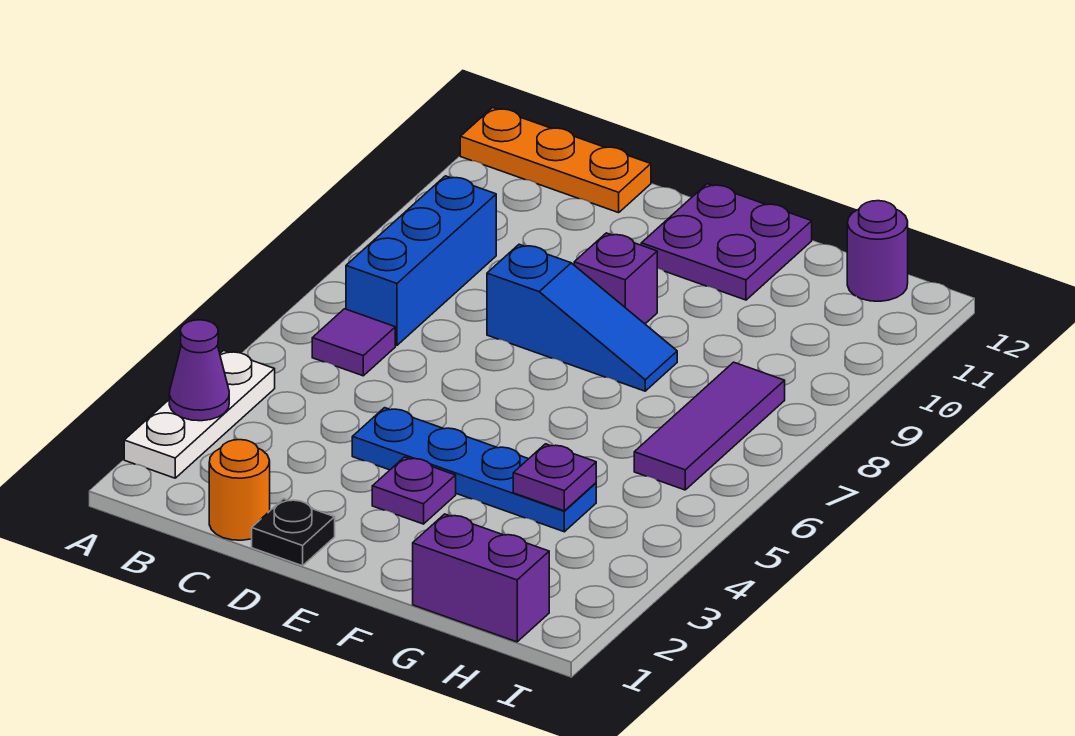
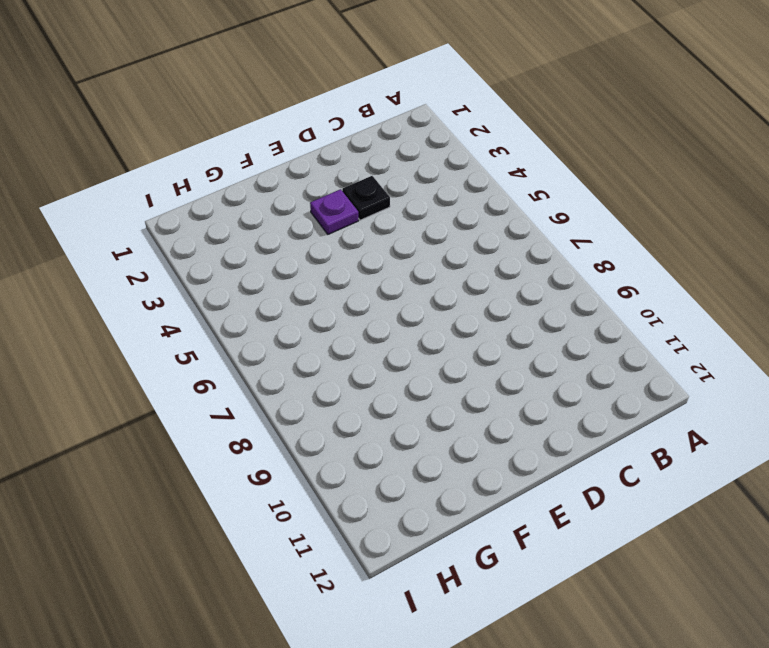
black 1x1 plate [342,176,390,220] -> black 1x1 plate moved to [252,499,335,566]
none -> white 1x3 plate [124,351,275,478]
none -> orange 1x3 plate [460,108,651,213]
none -> purple 1x1 tile [312,309,395,376]

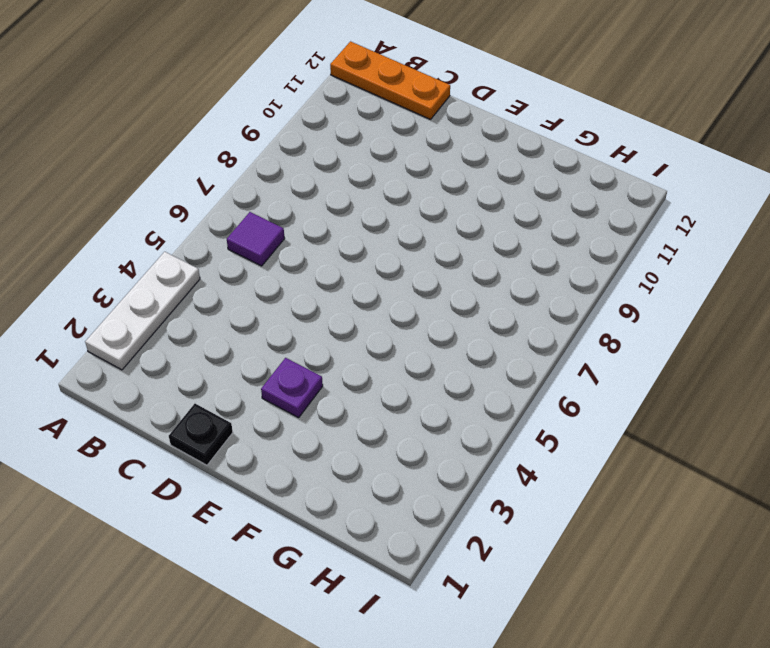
none -> blue 1x3 brick [346,176,496,345]
none -> orange 1x1 round brick [209,440,270,540]
none -> blue 1x4 plate [352,408,596,532]

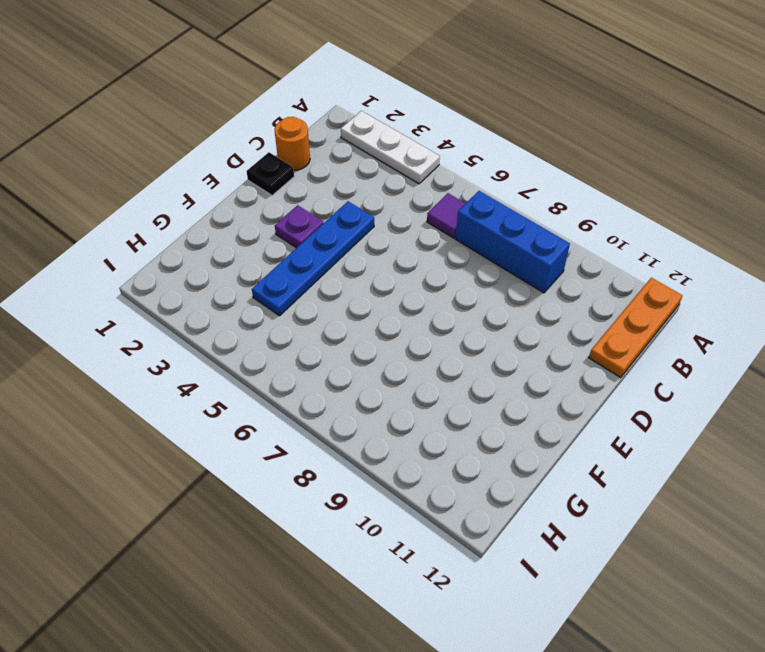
none -> blue 1x3 slope [487,244,677,391]
none -> purple 1x1 brick [574,233,657,324]
none -> purple 2x2 plate [641,184,812,300]

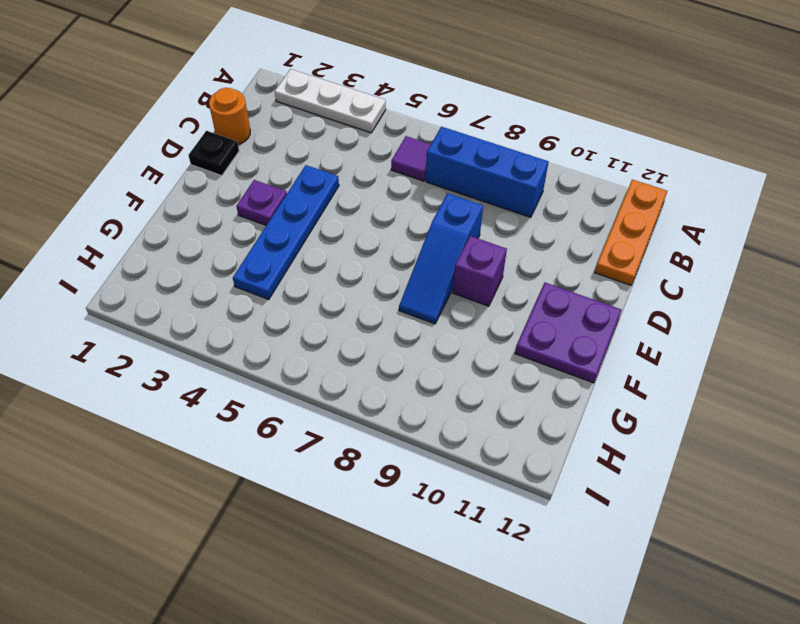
none -> purple 1x2 brick [413,514,549,642]
none -> purple 1x3 tile [634,362,785,490]
none -> purple 1x1 round brick [847,201,908,301]

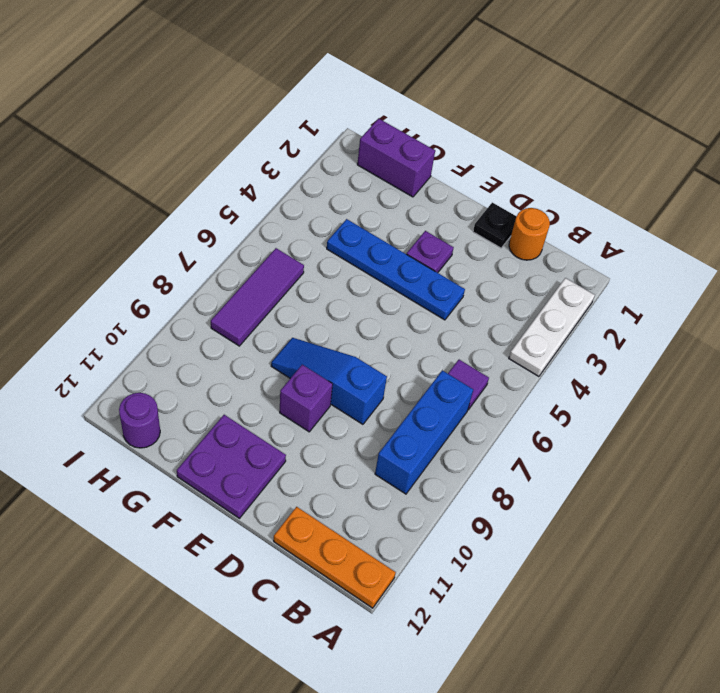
none -> purple 1x1 cone [169,320,229,421]
none -> purple 1x1 plate [513,444,596,511]

